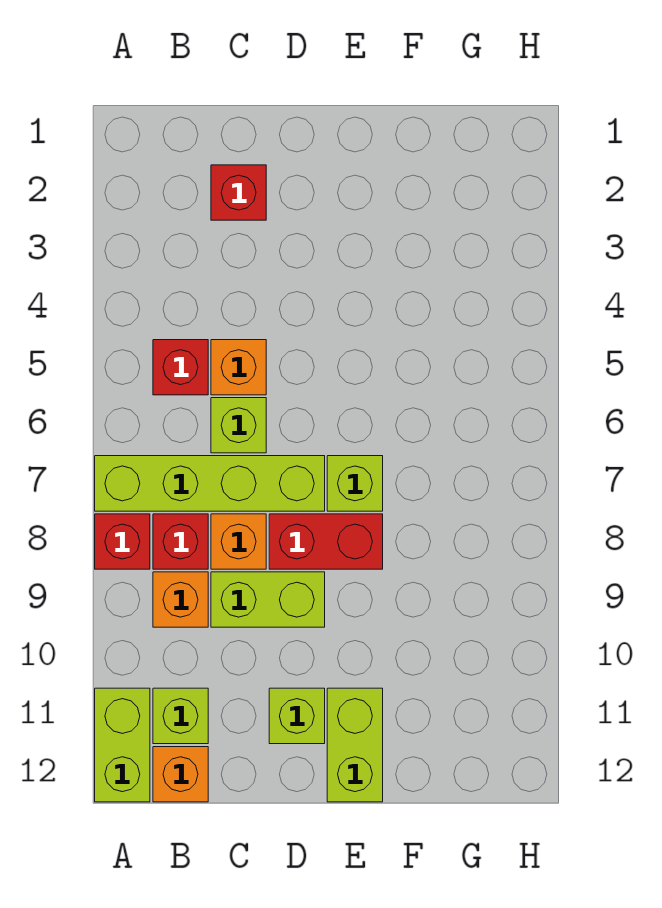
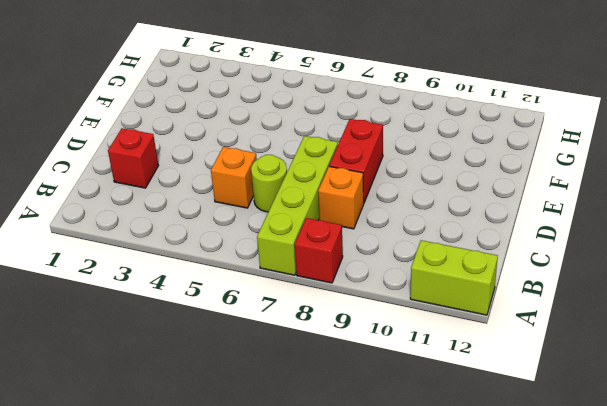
lime 1x1 round brick [251,155,287,212] -> lime 1x1 brick [211,398,266,453]
none -> red 1x1 brick [153,340,208,395]
none -> red 1x1 brick [153,514,208,569]
none -> orange 1x1 brick [153,572,208,627]

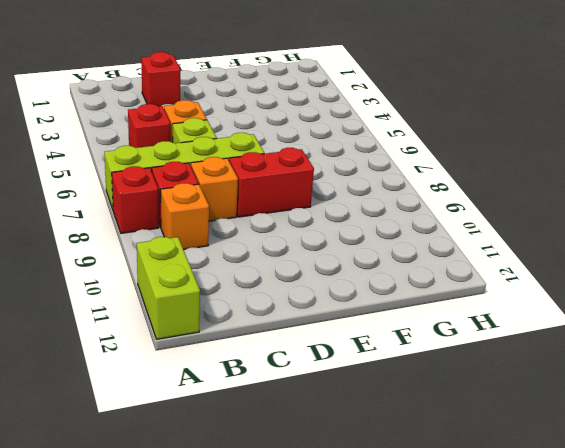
none -> lime 1x1 brick [153,688,208,744]
none -> orange 1x1 brick [153,747,208,802]
none -> lime 1x2 brick [211,572,325,627]

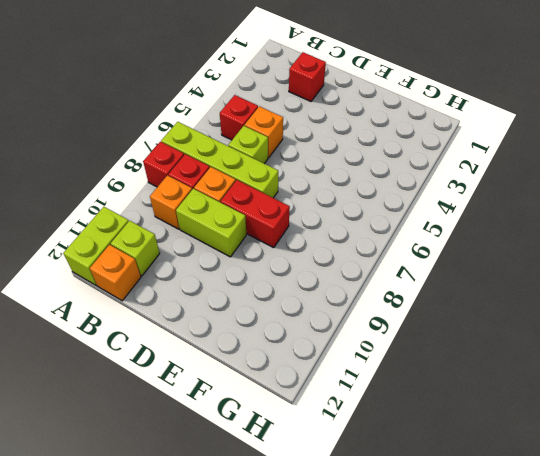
none -> lime 1x1 brick [269,688,325,744]
none -> lime 1x1 brick [327,456,383,511]
none -> lime 1x2 brick [327,688,383,802]

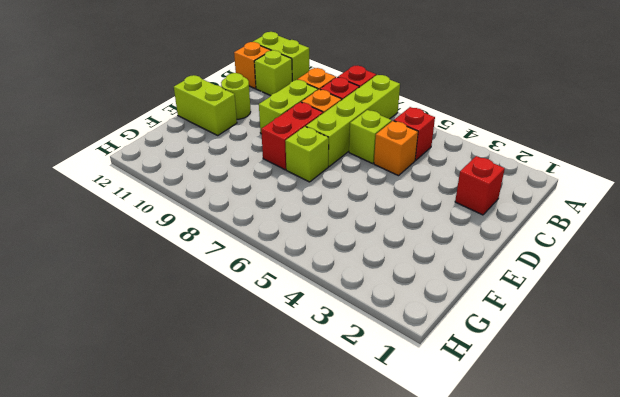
lime 1x1 round brick [221,73,251,119] -> lime 1x1 brick [269,688,325,744]

